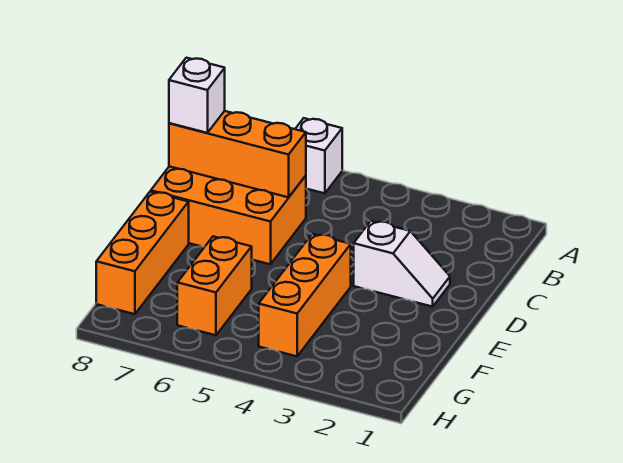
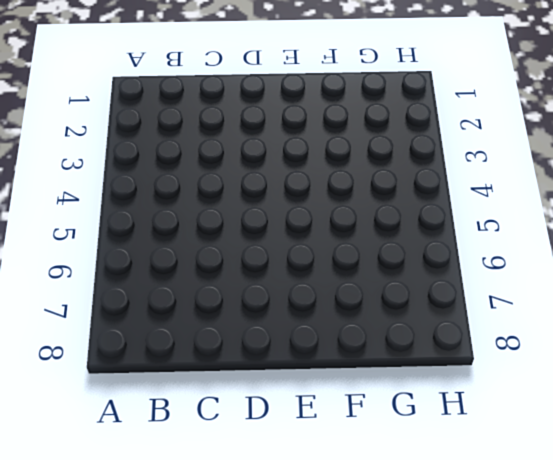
none -> white 1x1 brick [296,118,342,193]
none -> orange 2x3 brick [151,166,306,264]

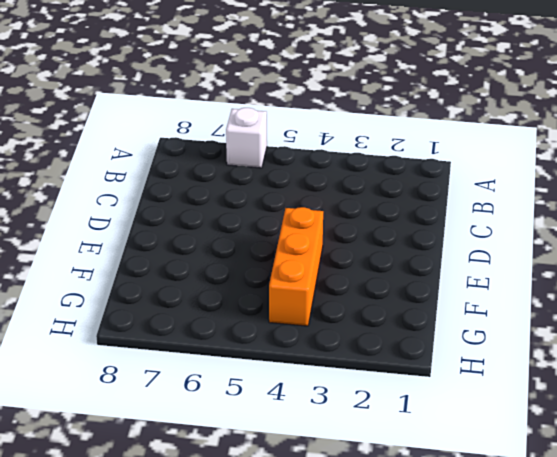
none -> orange 2x3 brick [151,166,306,264]
none -> white 1x2 slope [354,221,450,307]

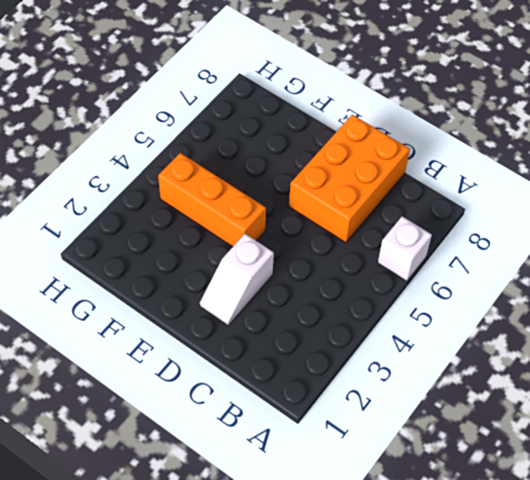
none -> orange 1x3 brick [96,192,189,314]
none -> orange 1x2 brick [177,236,252,335]

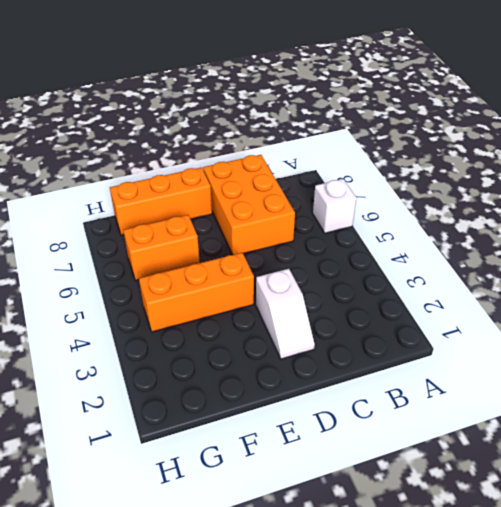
none -> orange 1x3 brick [169,111,306,197]
none -> white 1x1 brick [169,58,225,133]

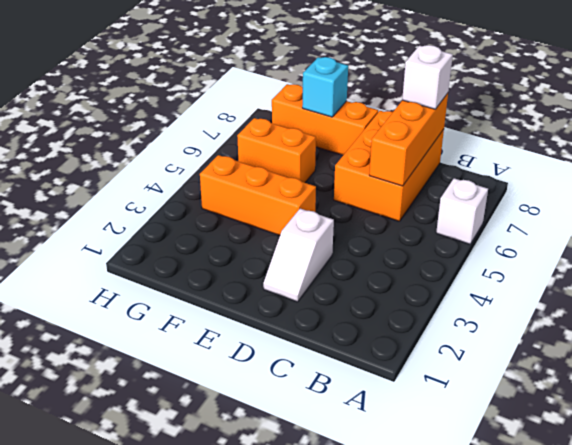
cyan 1x1 brick [302,57,348,117] -> none

